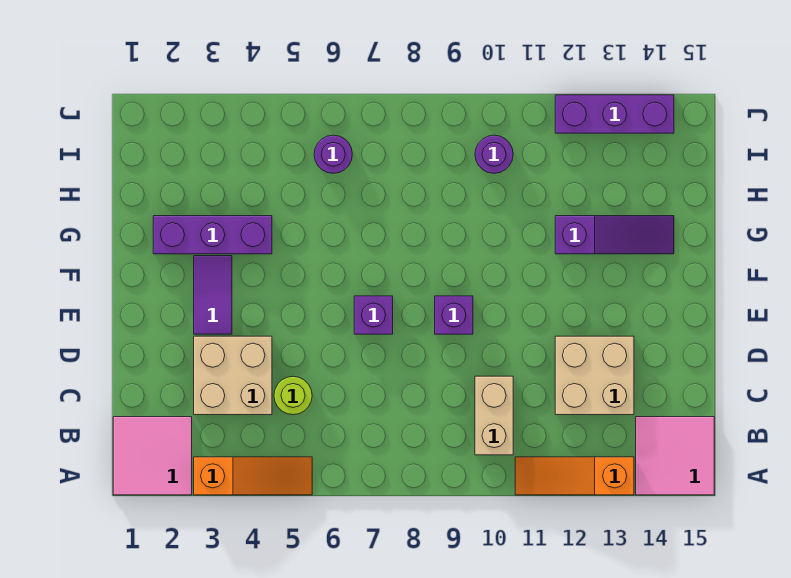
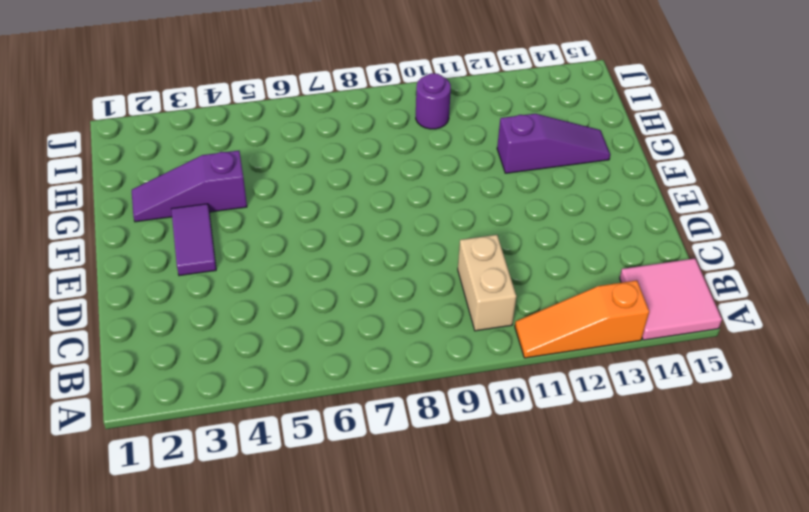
purple 1x3 slope [132,151,247,222] -> purple 1x3 brick [153,216,272,254]
none -> pink 2x2 tile [113,417,192,495]
none -> orange 1x3 slope [194,457,312,495]
none -> tan 2x2 brick [194,336,272,415]

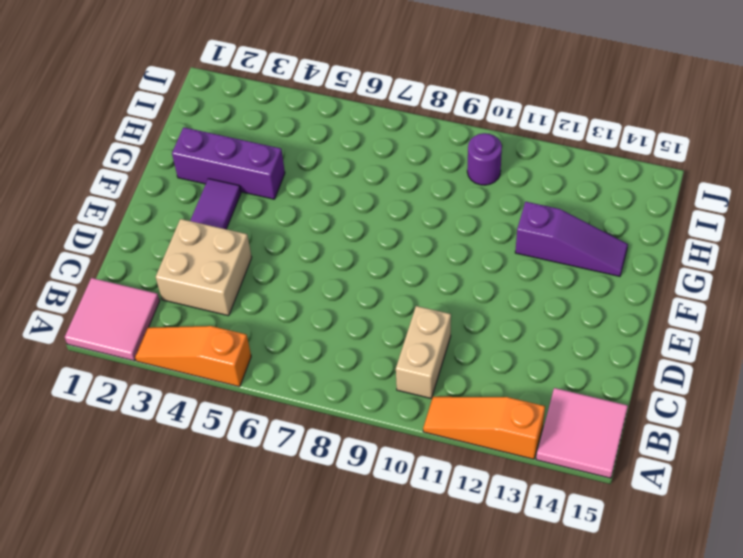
orange 1x3 slope [135,326,251,387] -> orange 1x3 slope turned to [194,457,312,495]
none -> lime 1x1 round brick [274,376,312,415]
none -> tan 2x2 brick [555,336,634,415]
none -> purple 1x1 brick [354,296,393,334]

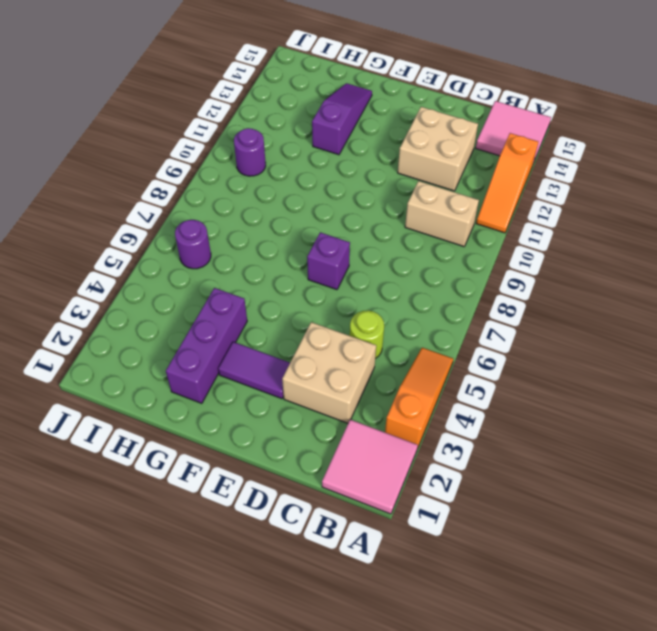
none -> purple 1x1 brick [435,296,473,334]
none -> purple 1x3 brick [555,95,674,133]

